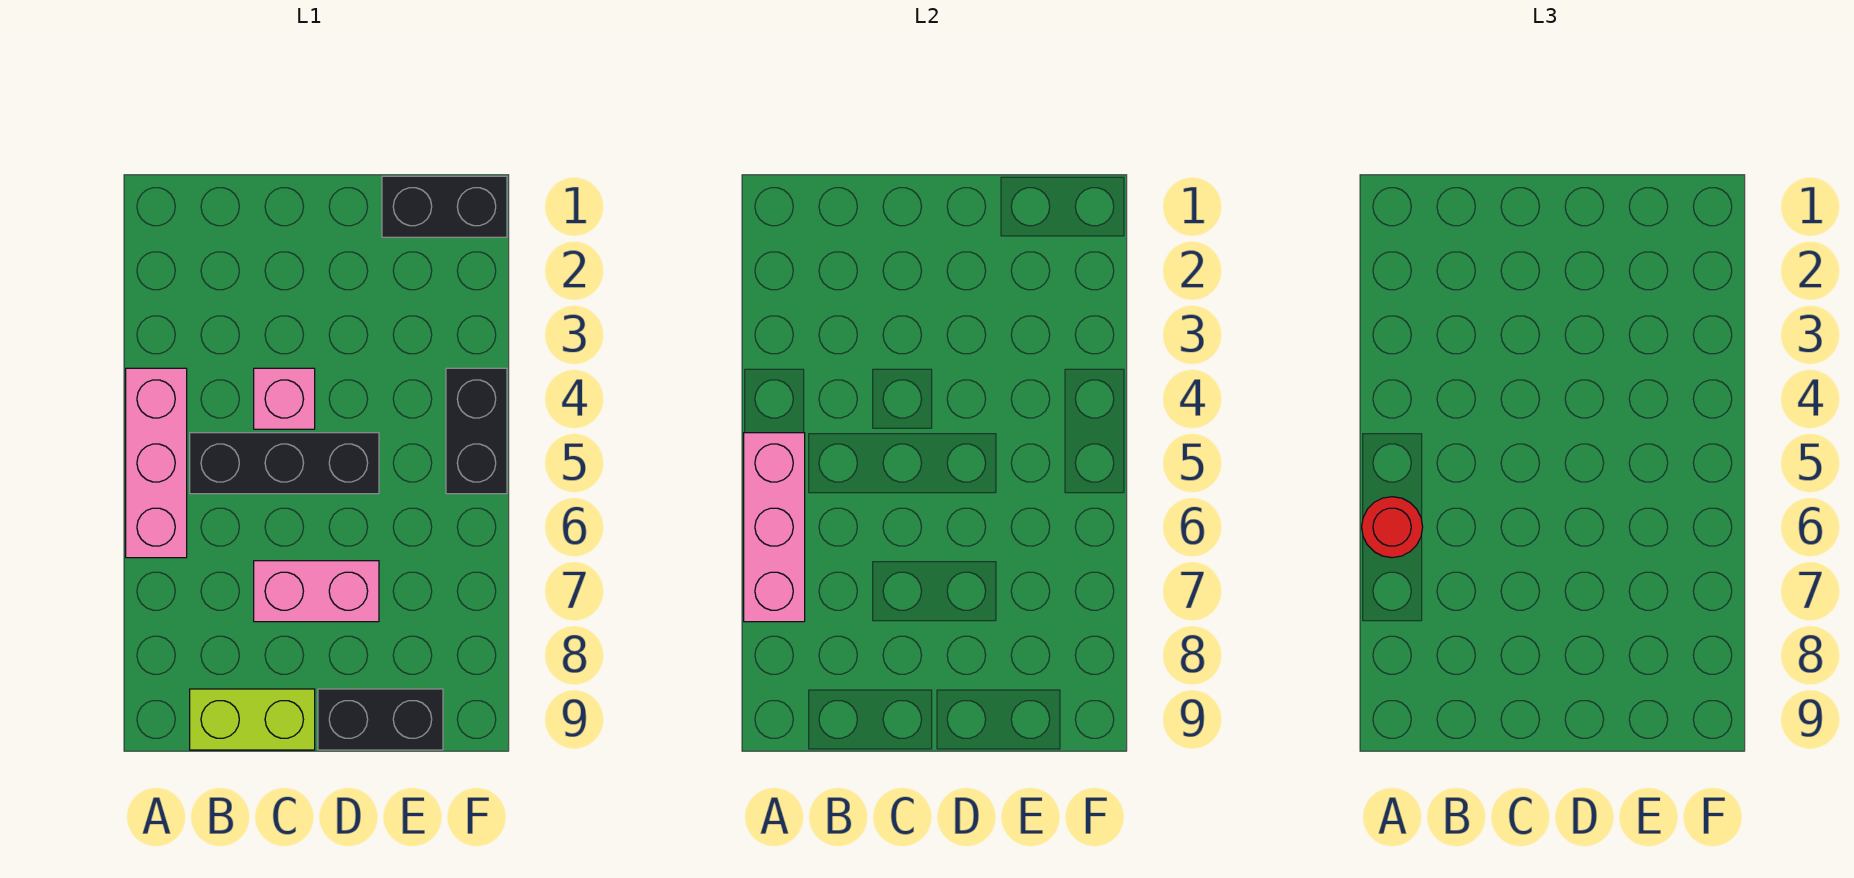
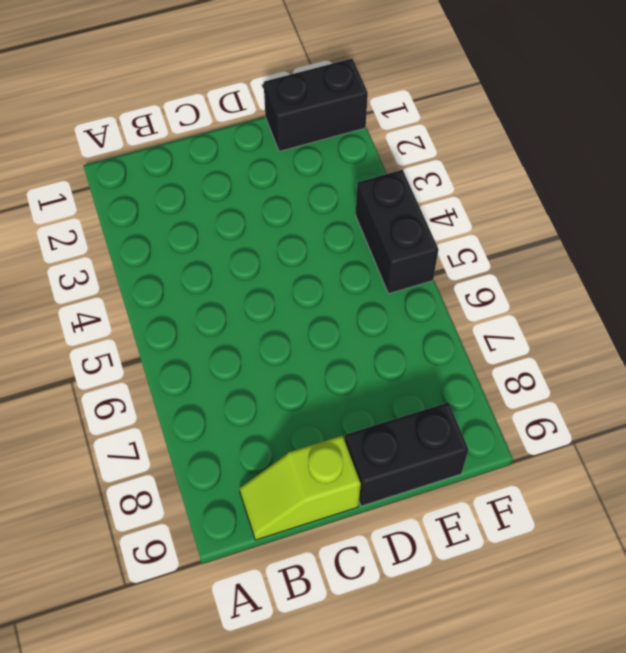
lime 1x2 slope [239,436,361,540] -> lime 1x2 brick [190,689,315,750]
none -> pink 1x3 brick [126,368,187,558]
none -> black 1x3 brick [190,433,379,494]

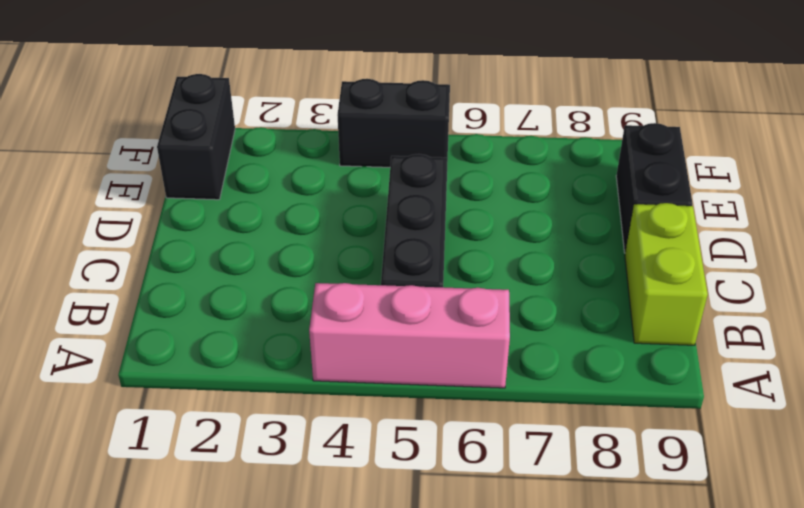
none -> pink 1x1 brick [254,368,315,429]
none -> pink 1x2 brick [254,561,379,622]

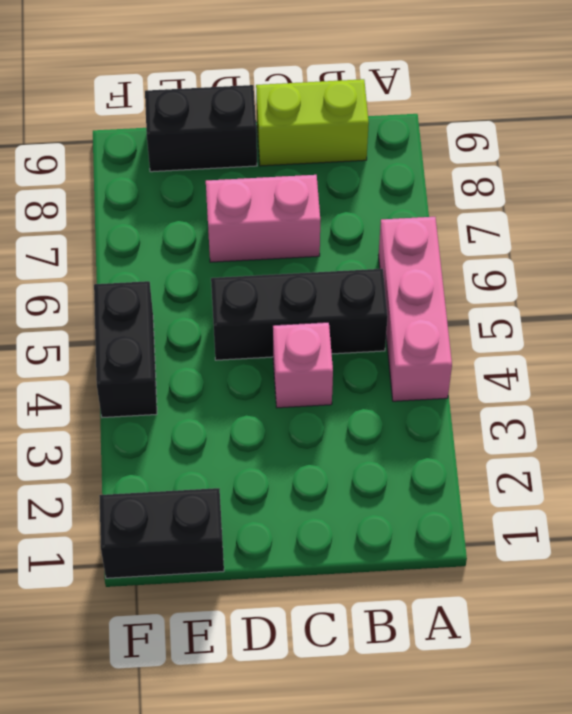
none -> pink 1x3 brick [744,433,805,622]
none -> red 1x1 round brick [1362,497,1423,558]

